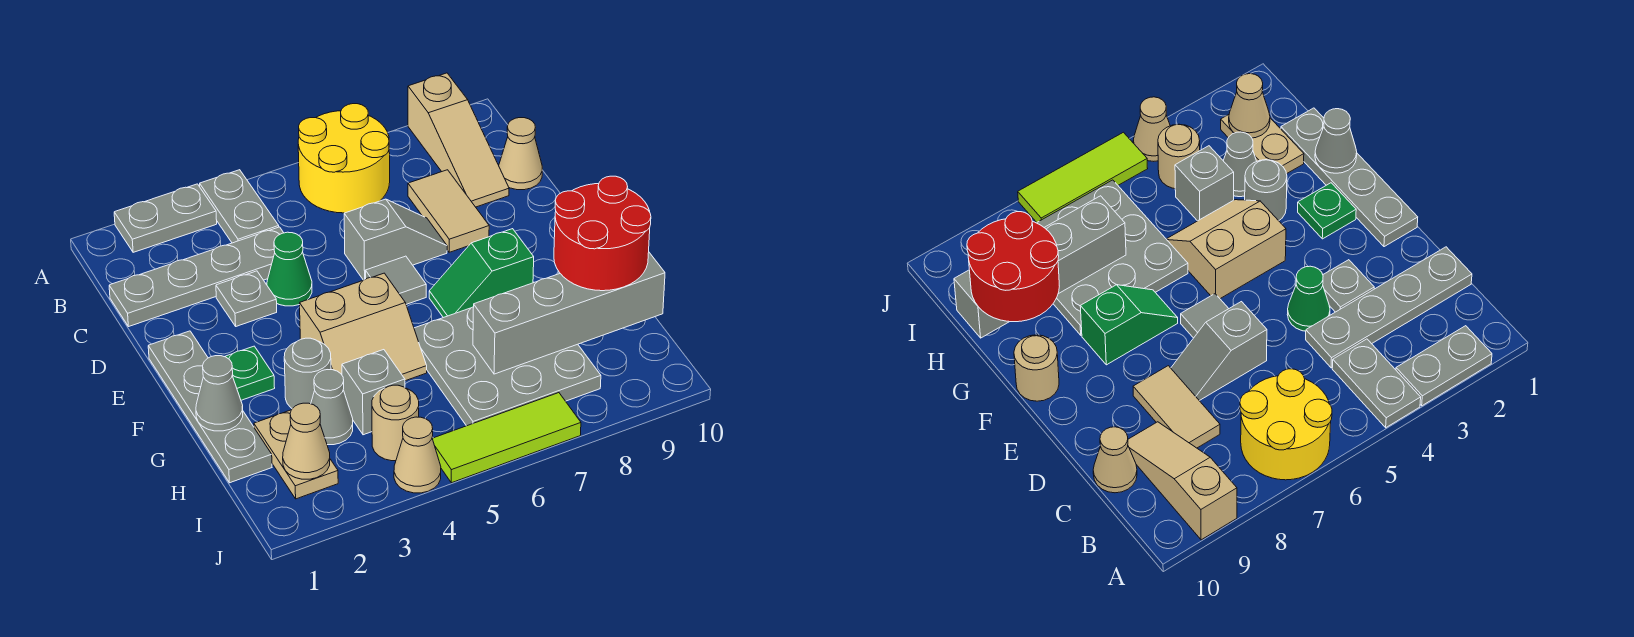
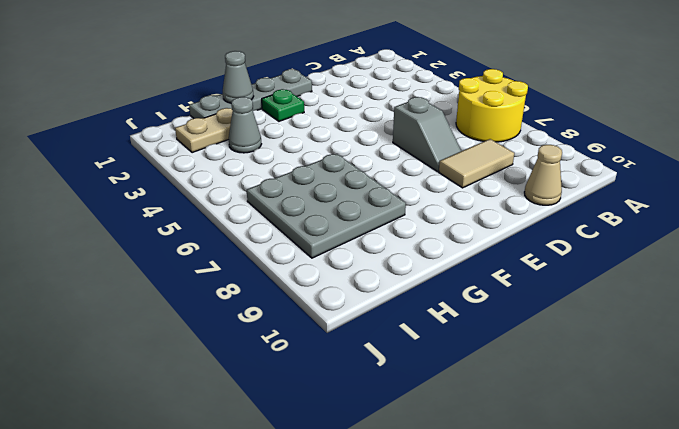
none -> grey 1x2 plate [114,184,217,252]
none -> grey 1x2 plate [200,170,279,243]
none -> tan 1x3 slope [408,73,509,207]

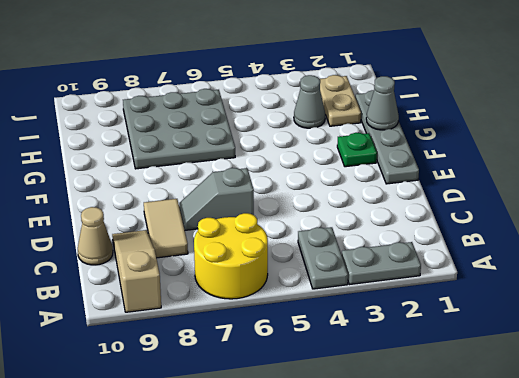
none -> grey 1x4 plate [109,227,284,327]
none -> grey 1x1 plate [216,271,277,326]
none -> green 1x1 cone [267,232,312,306]

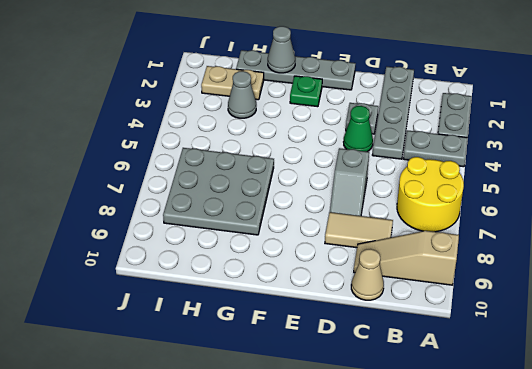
none -> grey 1x1 tile [365,256,426,304]
none -> tan 2x2 slope [300,273,427,381]
none -> green 1x2 slope [429,229,534,318]

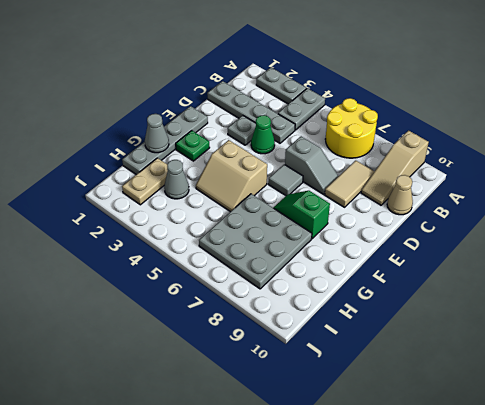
none -> tan 1x1 round brick [1014,335,1059,401]
none -> grey 1x1 round brick [284,338,331,409]
none -> grey 1x1 brick [342,350,405,435]

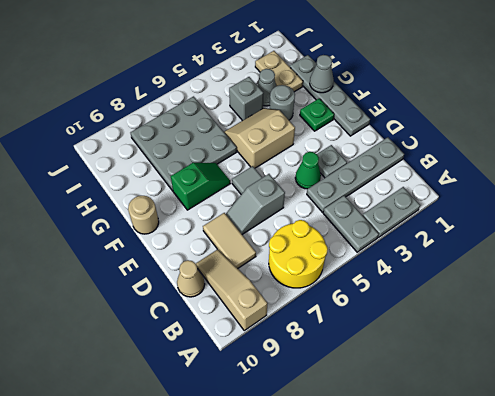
none -> tan 1x1 round brick [372,385,419,461]
none -> tan 1x1 cone [394,417,441,493]
none -> lime 1x3 tile [432,393,581,483]

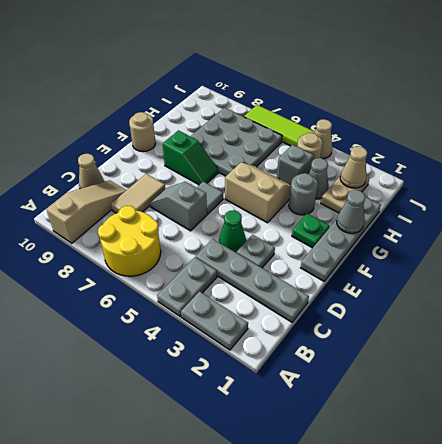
none -> grey 1x4 brick [473,253,665,374]
none -> red 2x2 round brick [554,176,651,291]

